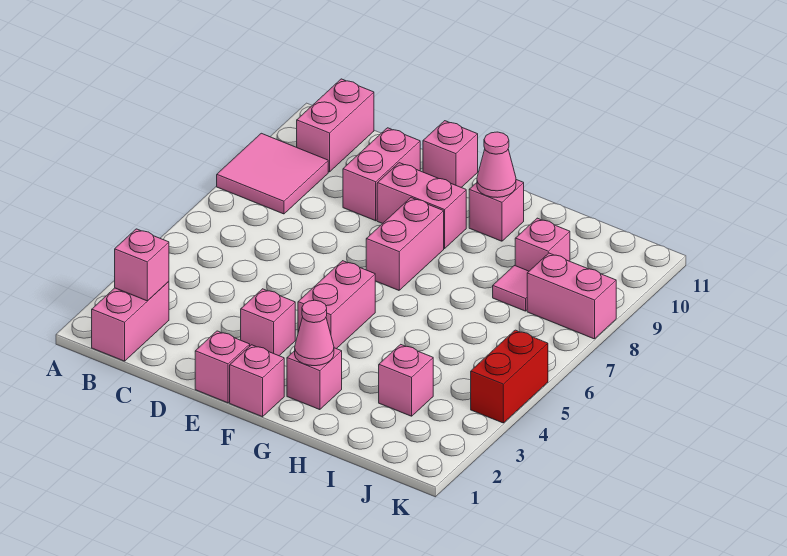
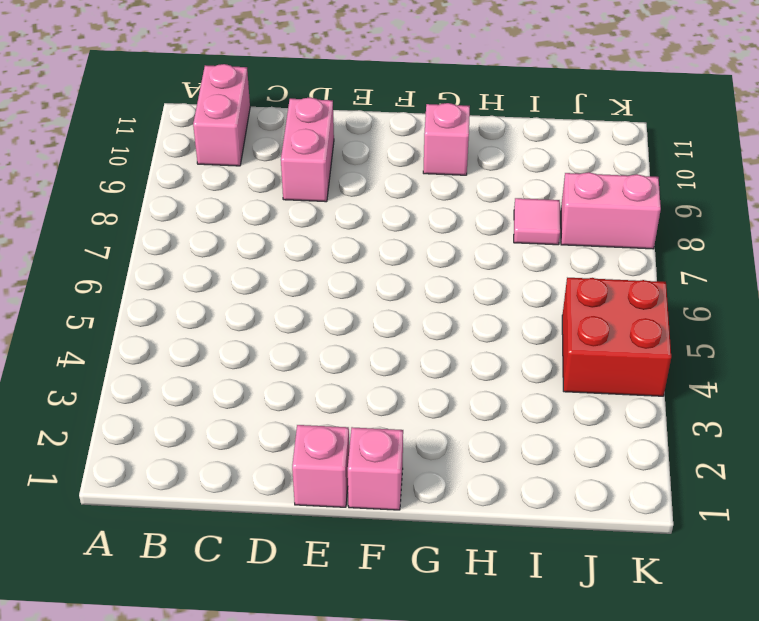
red 2x2 brick [562,278,671,396] -> red 1x2 brick [471,330,548,423]
none -> pink 2x2 tile [217,133,328,214]
none -> pink 1x2 brick [92,281,169,361]
none -> pink 1x1 brick [241,289,295,356]

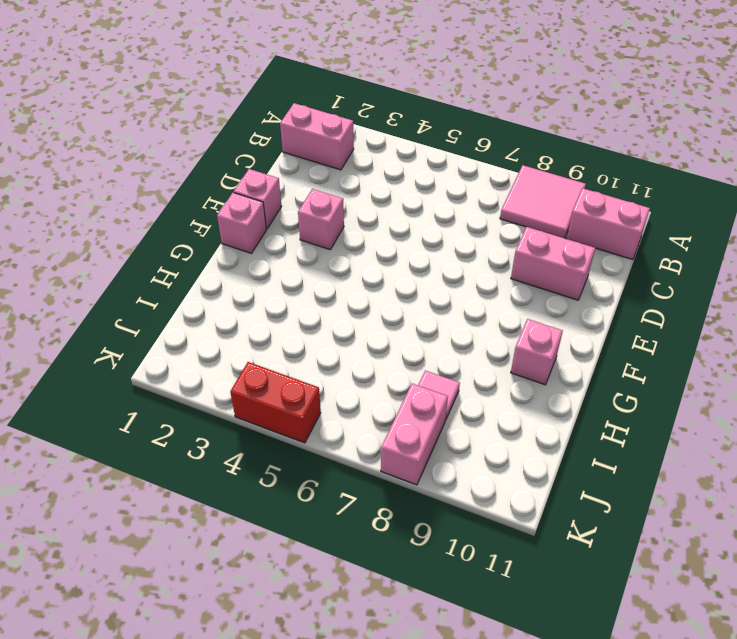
none -> pink 1x2 brick [377,163,466,248]
none -> pink 1x1 brick [423,121,478,187]
none -> pink 1x2 brick [298,261,375,349]

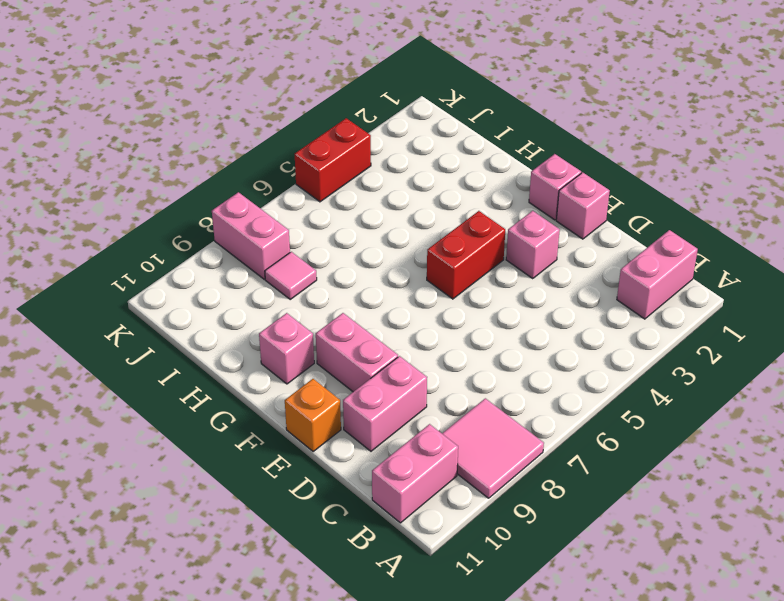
orange 1x1 brick [285,379,341,451] -> pink 1x1 brick [423,121,478,187]
red 1x2 brick [427,211,505,299] -> pink 1x2 brick [298,261,375,349]
none -> pink 1x2 brick [366,198,444,290]
none -> pink 1x1 brick [287,348,342,410]
none -> pink 1x1 brick [379,344,433,416]

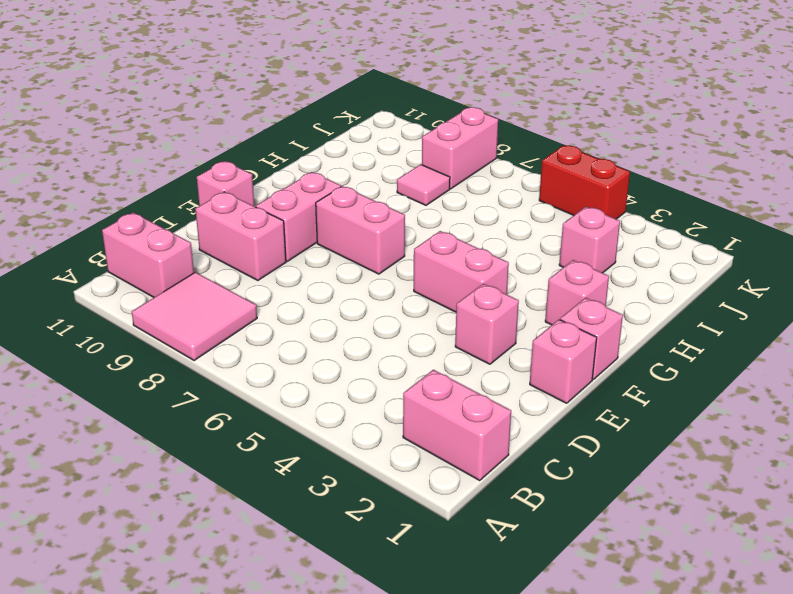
none -> pink 1x1 brick [469,180,524,241]
none -> pink 1x1 brick [515,218,570,271]
none -> pink 1x1 brick [115,229,169,301]

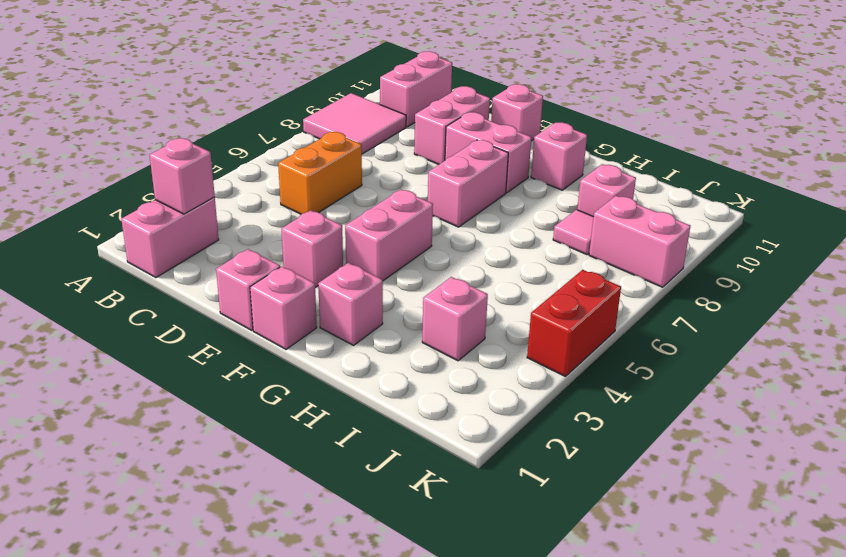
orange 1x2 brick [278,132,362,214] -> none
none -> pink 1x1 cone [295,300,334,366]
none -> pink 1x1 cone [477,132,516,198]

